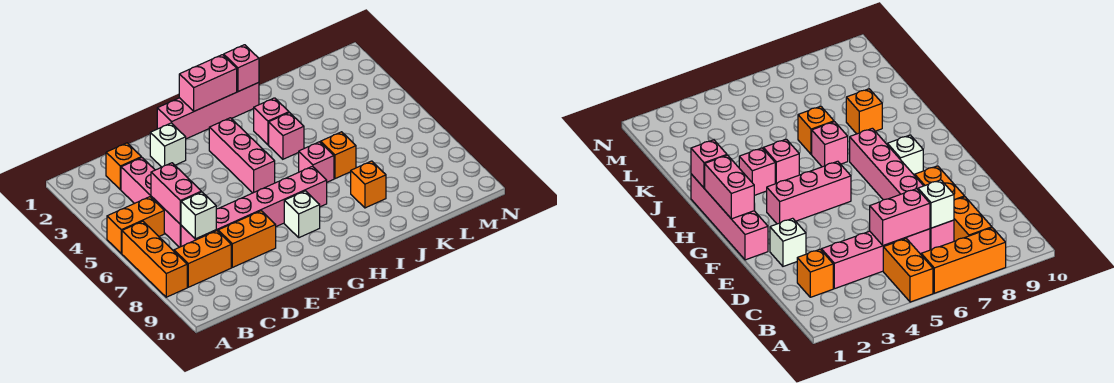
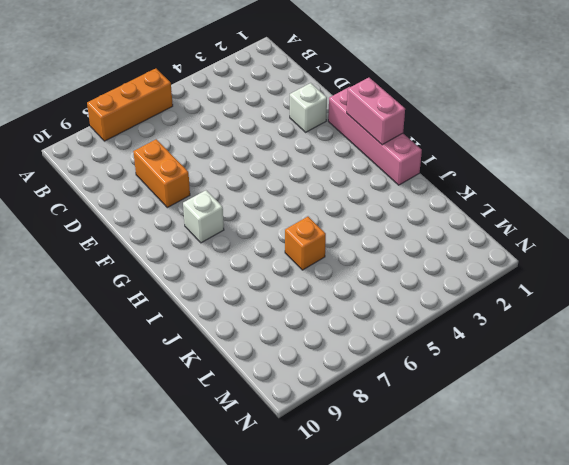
none -> orange 1x2 brick [107,197,164,253]
none -> orange 1x2 brick [174,231,231,287]
none -> orange 1x1 brick [106,143,141,190]

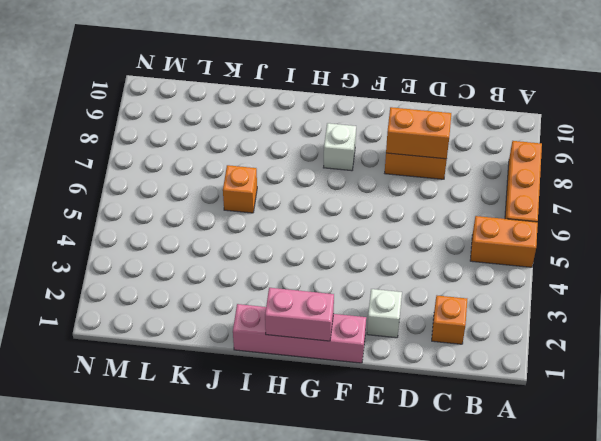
orange 1x2 brick [386,107,451,159] -> orange 1x2 brick moved to [174,231,231,287]
none -> pink 1x4 brick [121,158,181,247]
none -> pink 1x6 brick [181,166,327,246]
none -> pink 1x3 brick [209,118,275,193]

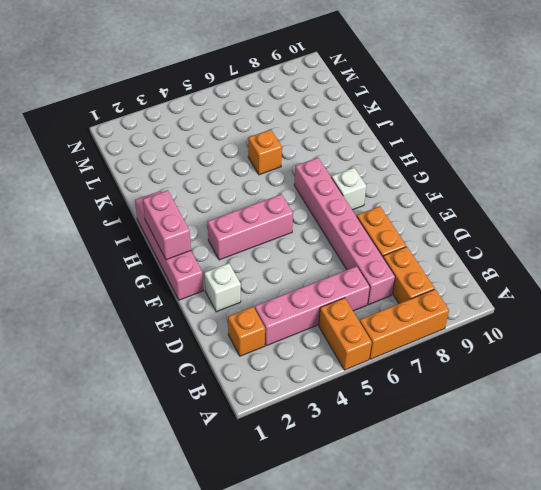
none -> pink 1x1 brick [254,98,289,145]
none -> pink 1x1 brick [269,113,304,159]
none -> pink 1x1 brick [299,142,334,182]

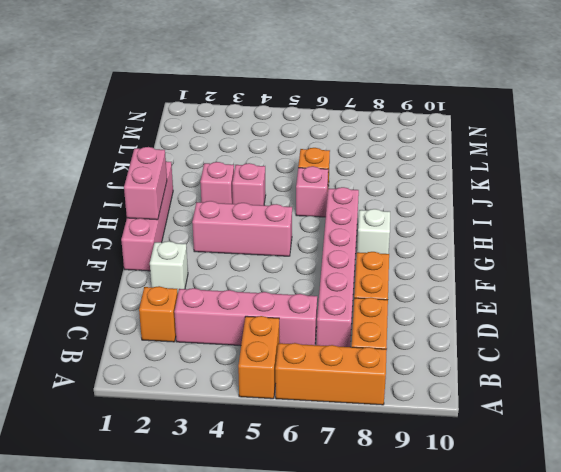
none -> orange 1x1 brick [351,161,386,208]
none -> pink 1x2 brick [151,163,201,224]
none -> white 1x1 brick [181,192,216,239]

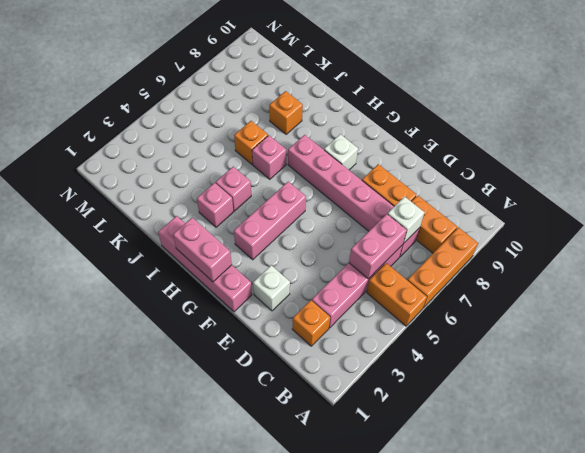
none -> pink 1x1 brick [224,45,259,92]

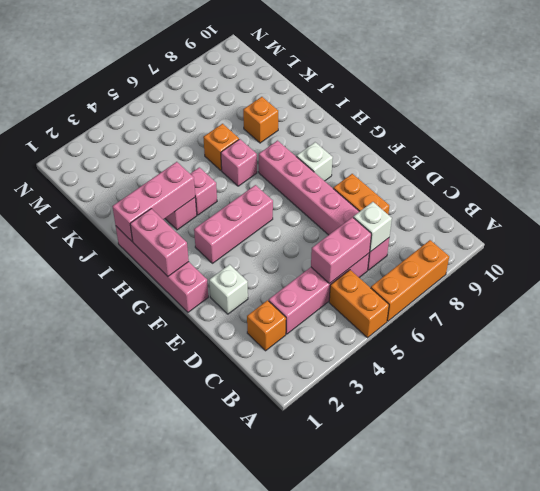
pink 1x3 brick [112,162,195,241] -> pink 1x1 brick [224,45,259,92]
none -> orange 1x2 brick [174,231,231,287]

